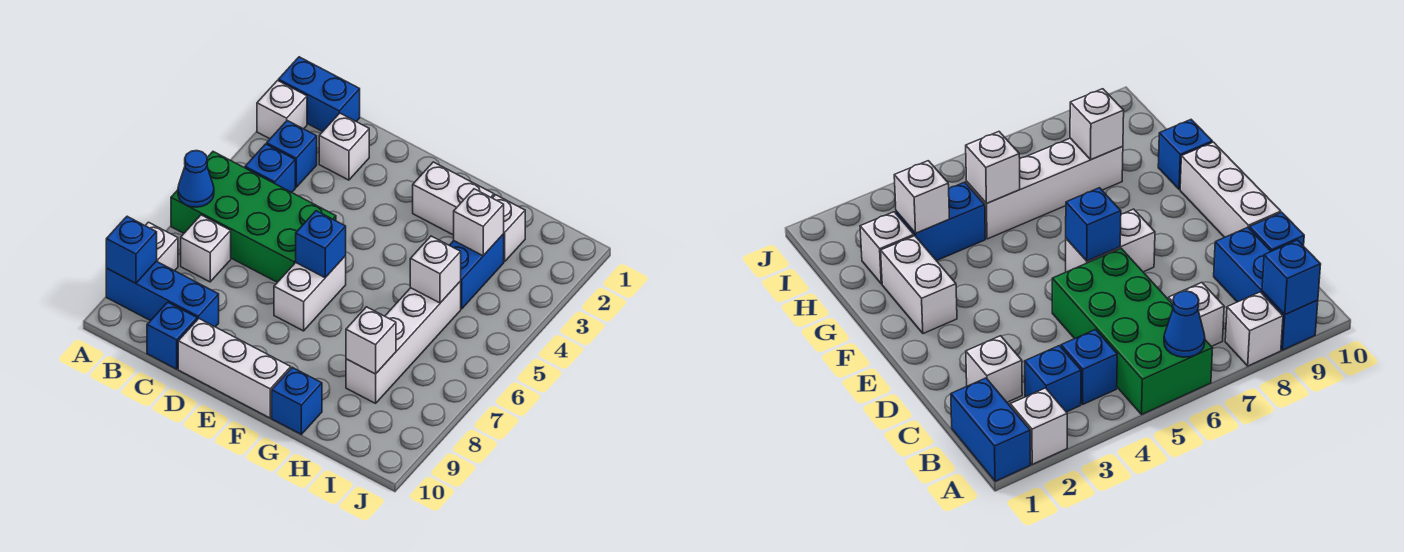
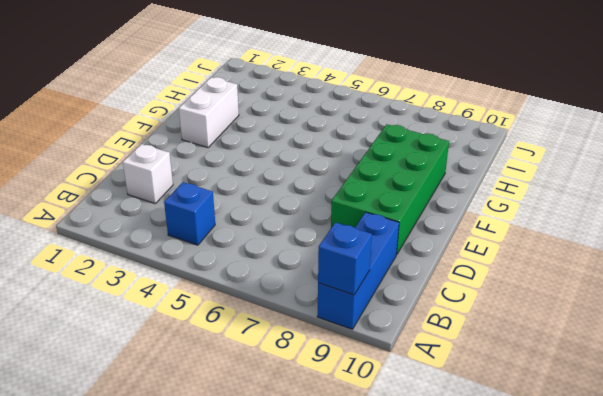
green 2x4 brick [331,124,449,255] -> green 2x4 brick moved to [171,152,336,282]
none -> blue 1x2 brick [278,57,360,132]
none -> white 1x1 brick [257,81,307,139]
none -> white 1x1 brick [145,222,178,271]

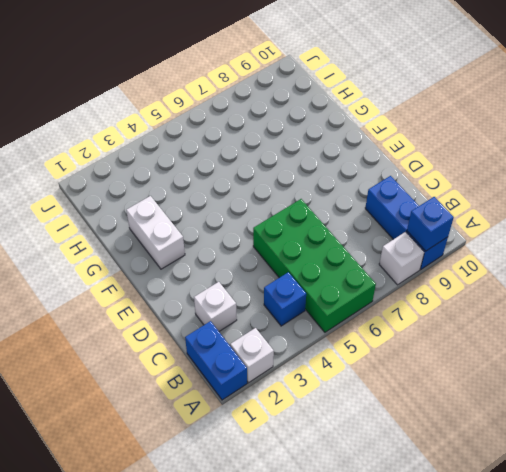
none -> blue 1x1 brick [267,121,317,187]
none -> white 1x1 brick [181,215,231,282]
none -> blue 1x1 brick [147,302,197,369]

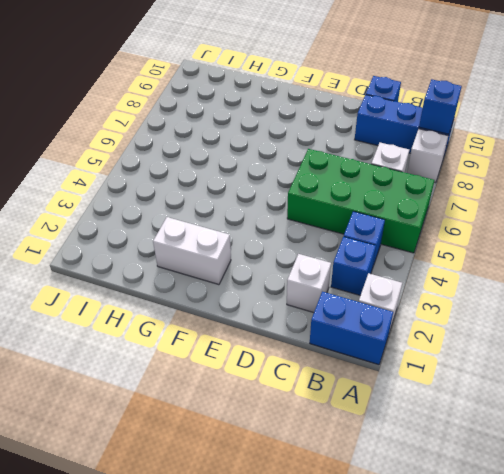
none -> white 1x3 brick [178,319,291,418]
none -> white 1x2 brick [274,256,346,331]
none -> blue 1x1 brick [272,367,322,434]

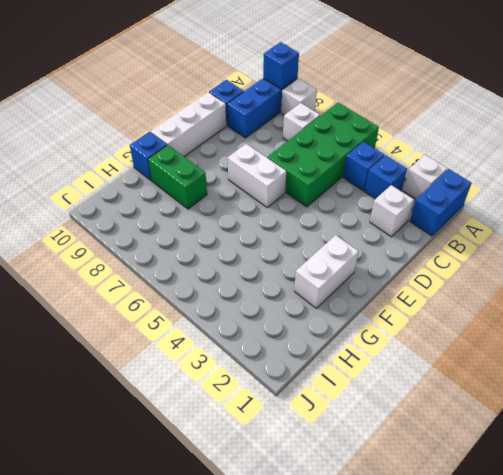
green 1x2 brick [148,145,207,209] -> none
none -> white 1x1 brick [493,195,525,262]
none -> blue 1x2 brick [449,234,504,309]
none -> white 1x4 brick [346,281,461,403]

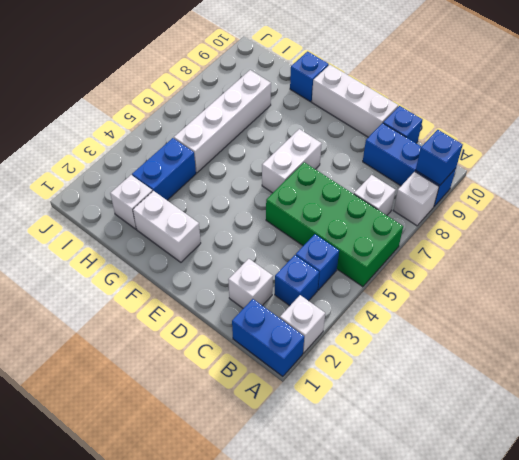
none -> blue 1x1 cone [178,151,214,207]
none -> blue 1x1 brick [296,211,346,278]
none -> white 1x1 brick [454,189,504,256]

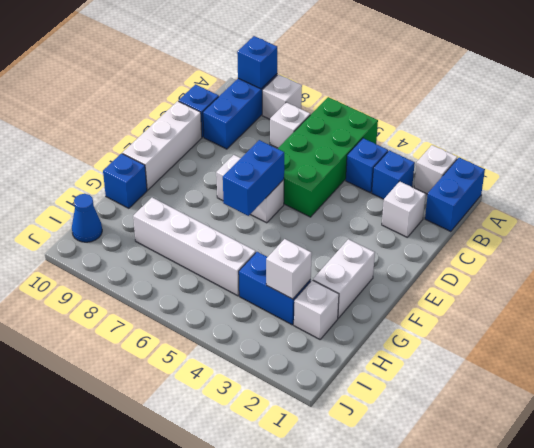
blue 1x2 brick [223,140,284,216] -> blue 1x1 brick [296,211,346,278]
blue 1x1 cone [72,194,102,242] -> blue 1x1 cone moved to [178,151,214,207]
none -> white 1x1 brick [410,236,461,303]
none -> white 1x1 brick [346,307,396,374]

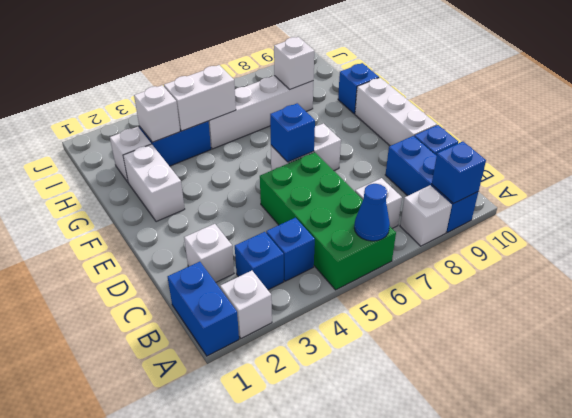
white 1x2 brick [164,65,236,131] -> white 1x1 brick [410,236,461,303]

